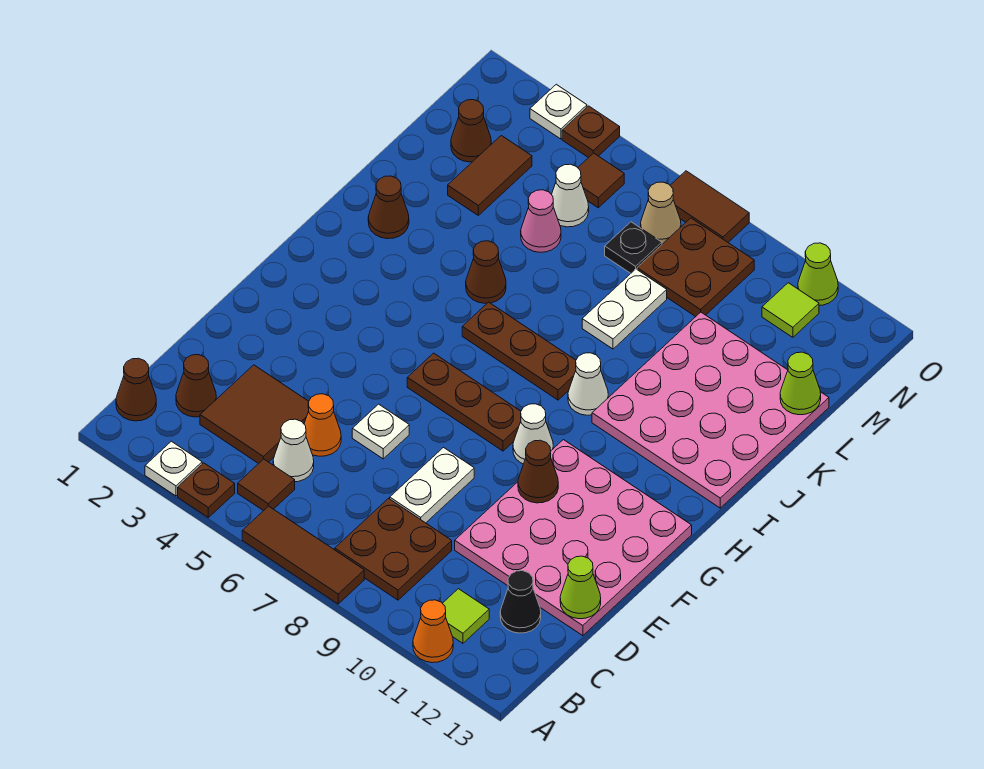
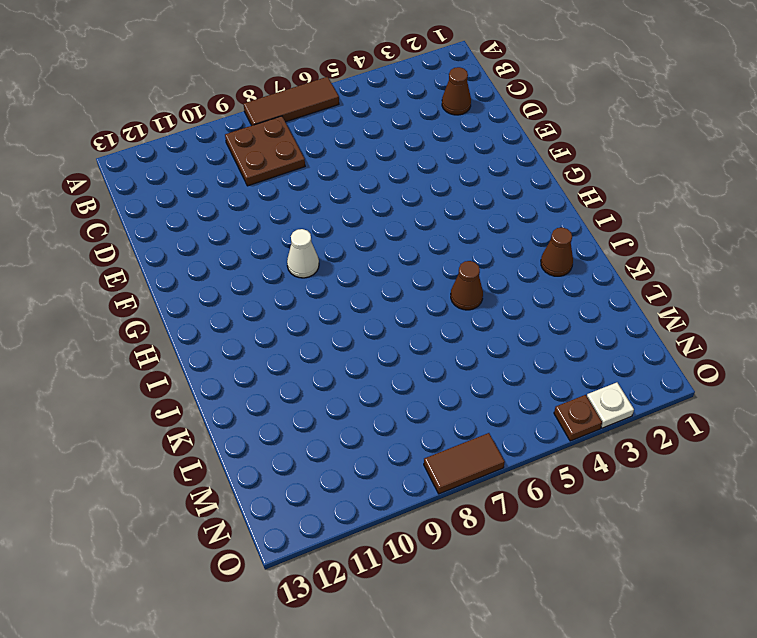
none -> white 1x1 plate [145,441,202,496]
none -> brown 1x1 plate [178,463,235,518]
none -> orange 1x1 cone [413,600,453,663]
none -> brown 1x1 cone [116,358,156,421]

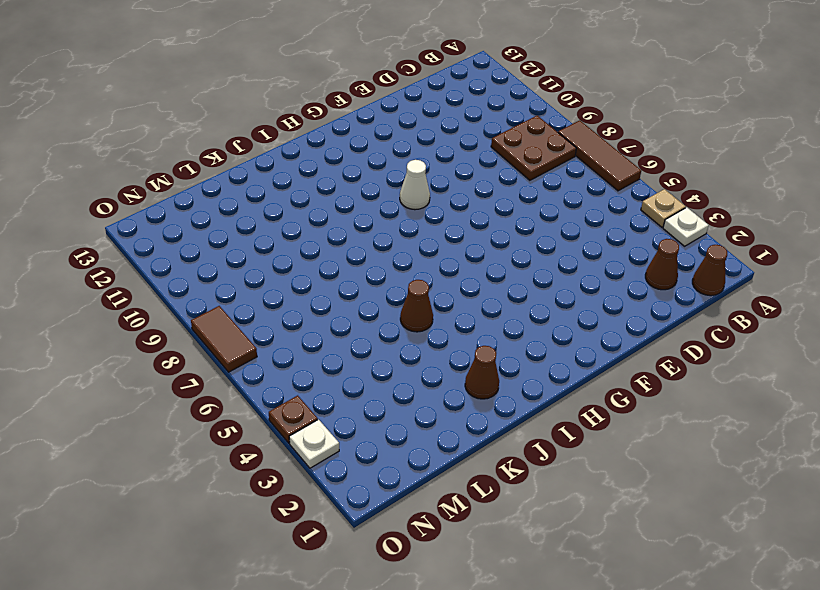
tan 1x1 plate [641,189,686,227] -> brown 1x1 plate [178,463,235,518]
none -> orange 1x1 cone [413,600,453,663]
none -> brown 1x1 tile [238,459,295,511]
none -> lime 1x1 tile [443,589,489,643]
none -> brown 2x2 tile [200,365,309,464]

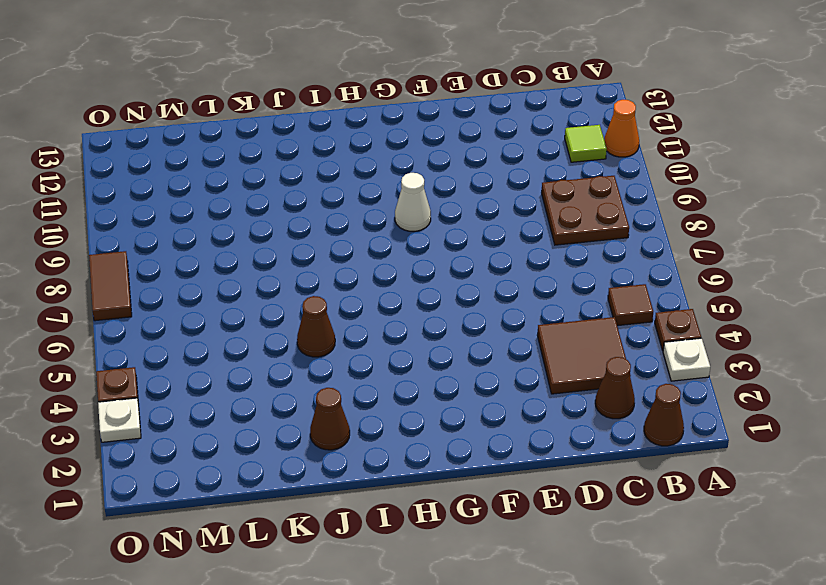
none -> brown 1x3 tile [242,506,364,604]
none -> white 1x1 cone [273,419,314,482]
none -> black 1x1 cone [500,571,541,633]
none -> orange 1x1 cone [304,394,341,456]

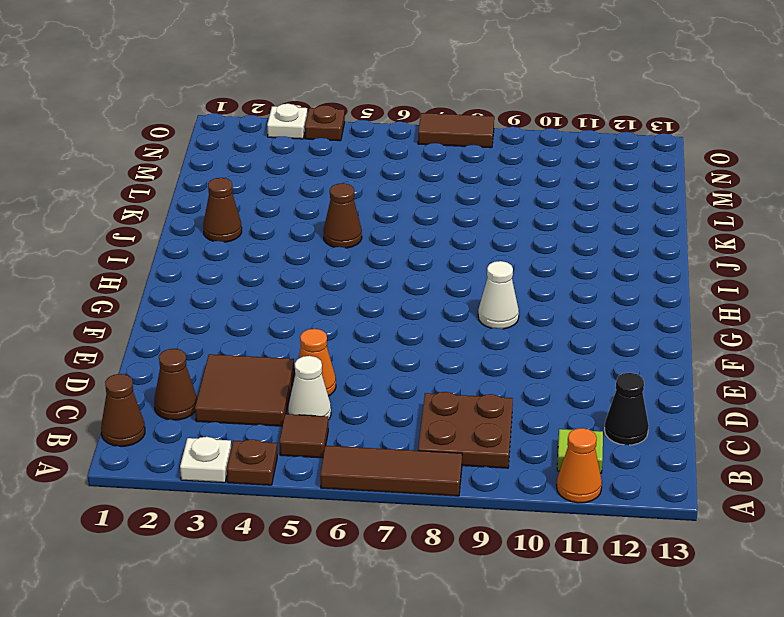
none -> white 1x2 plate [390,448,474,523]
none -> pink 4x4 plate [455,440,692,636]
none -> white 1x1 plate [352,404,409,459]
none -> brown 1x3 plate [407,353,521,451]

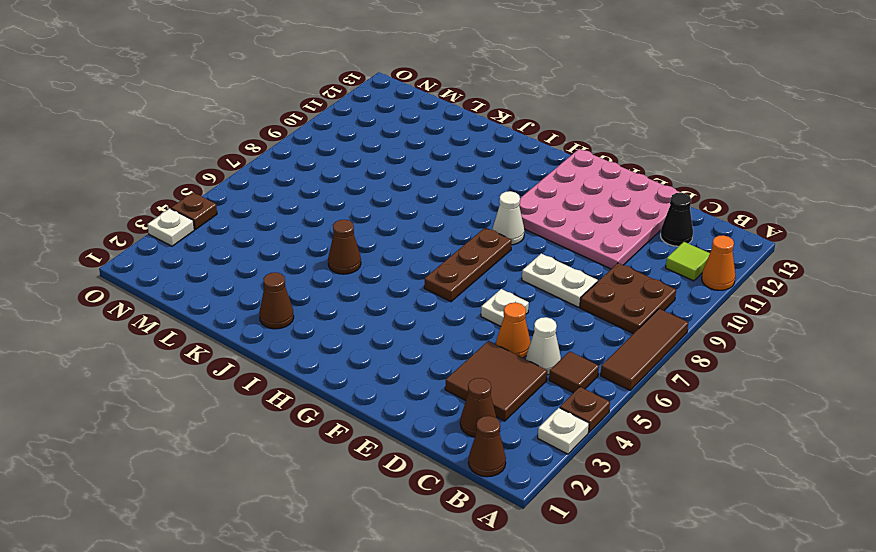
none -> brown 1x3 plate [462,302,576,400]
none -> white 1x1 cone [568,353,608,415]
none -> pink 4x4 plate [592,312,829,508]
none -> white 1x2 plate [582,269,667,349]

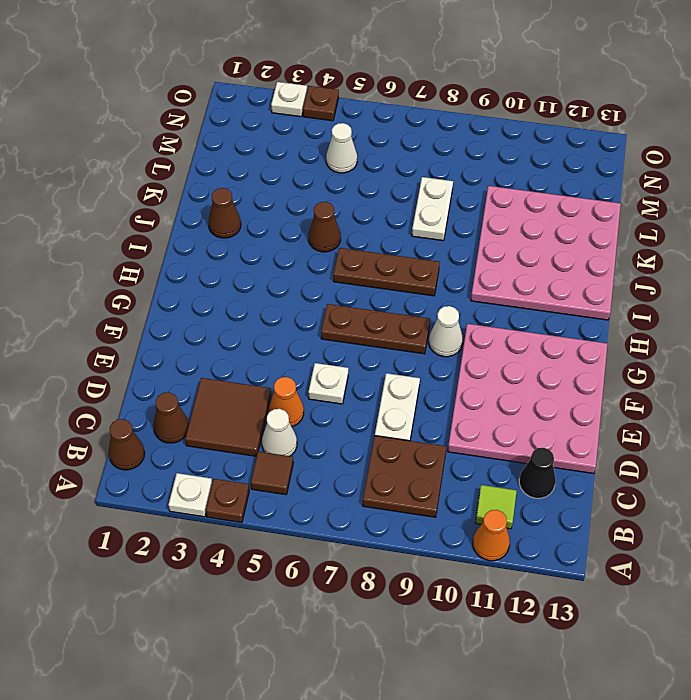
none -> brown 1x3 tile [242,506,364,604]
none -> white 1x1 cone [568,353,608,415]
none -> brown 1x2 tile [448,135,532,215]
none -> pink 1x1 cone [521,190,561,252]

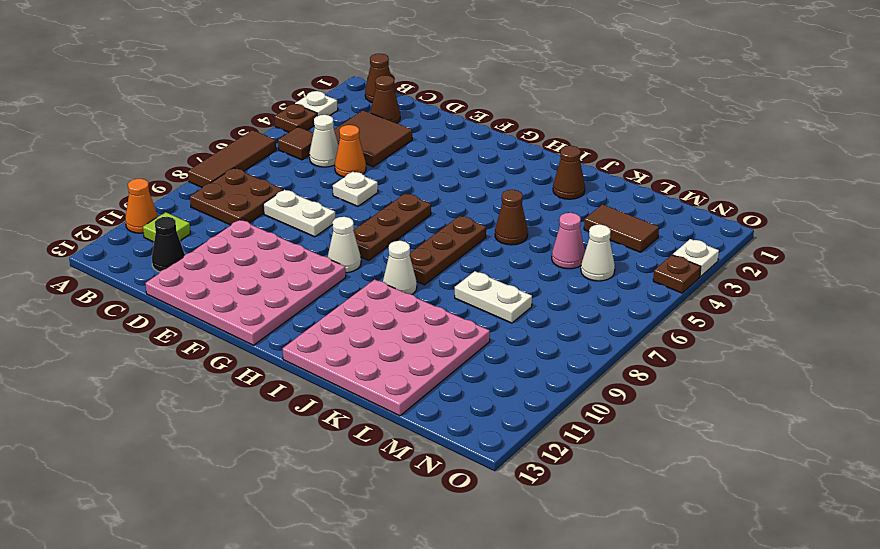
none -> brown 1x1 cone [451,100,491,162]
none -> black 1x1 plate [605,222,662,273]
none -> brown 2x2 plate [637,218,754,317]
none -> brown 1x1 tile [578,153,624,208]

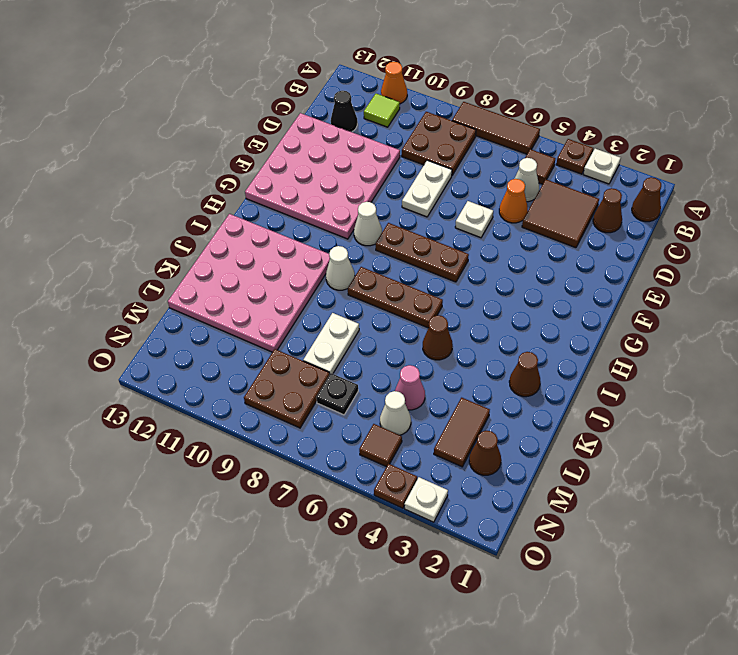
none -> tan 1x1 cone [641,182,681,244]
none -> lime 1x1 tile [762,283,819,337]
none -> brown 1x2 tile [670,171,749,242]
none -> lime 1x1 cone [798,243,838,305]

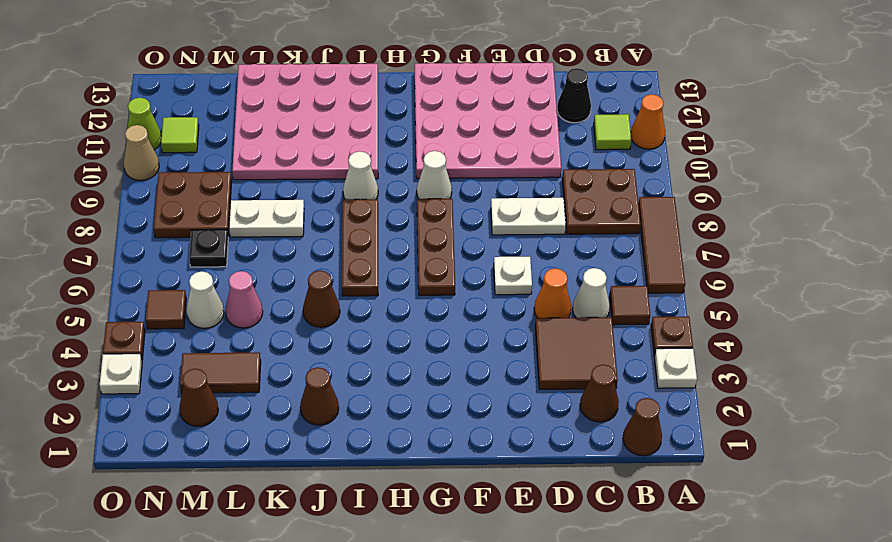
tan 1x1 cone [124,125,159,180] -> tan 1x1 cone moved to [641,182,681,244]
none -> brown 1x2 tile [670,171,749,242]
none -> lime 1x1 cone [560,556,601,619]
none -> brown 1x1 cone [518,440,558,503]
none -> lime 1x1 cone [780,352,821,415]

